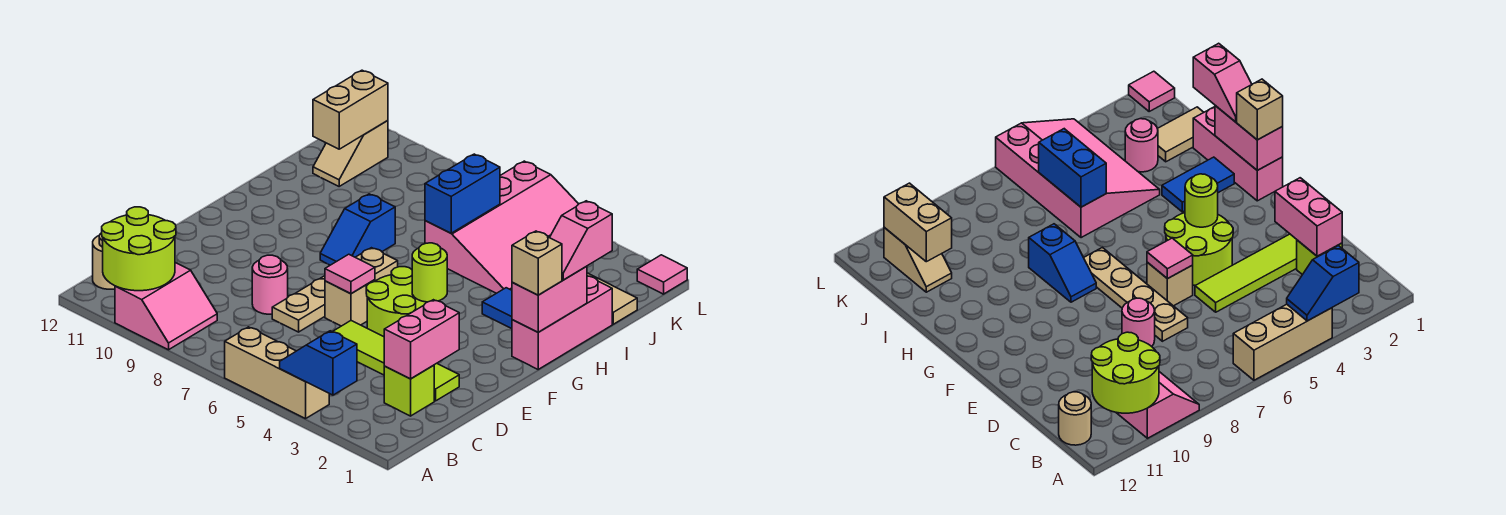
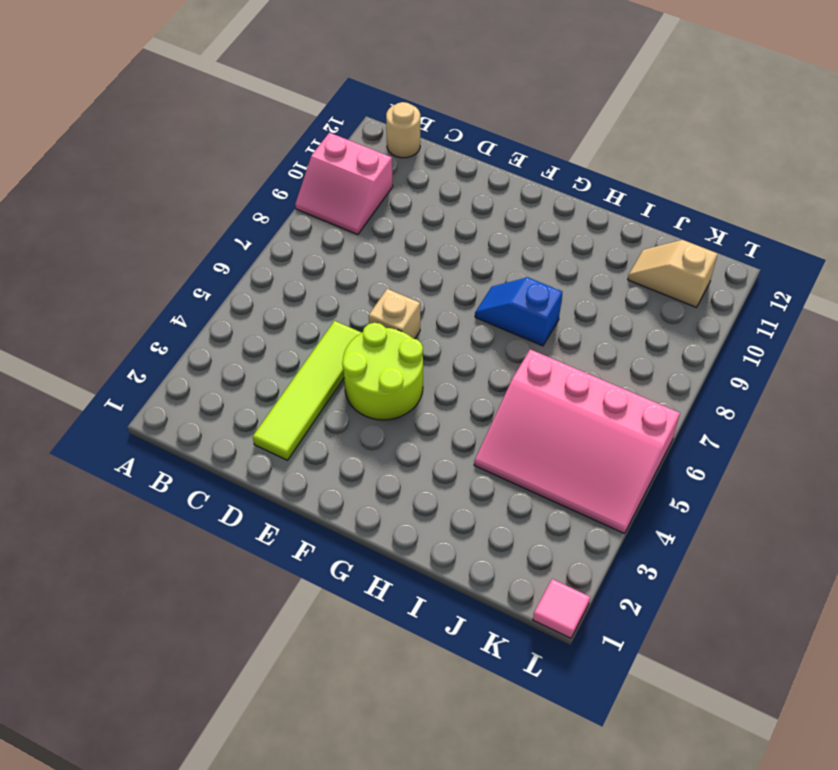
none -> tan 1x3 brick [225,327,329,419]
none -> lime 1x1 brick [384,365,434,416]
none -> tan 1x4 plate [272,248,398,332]

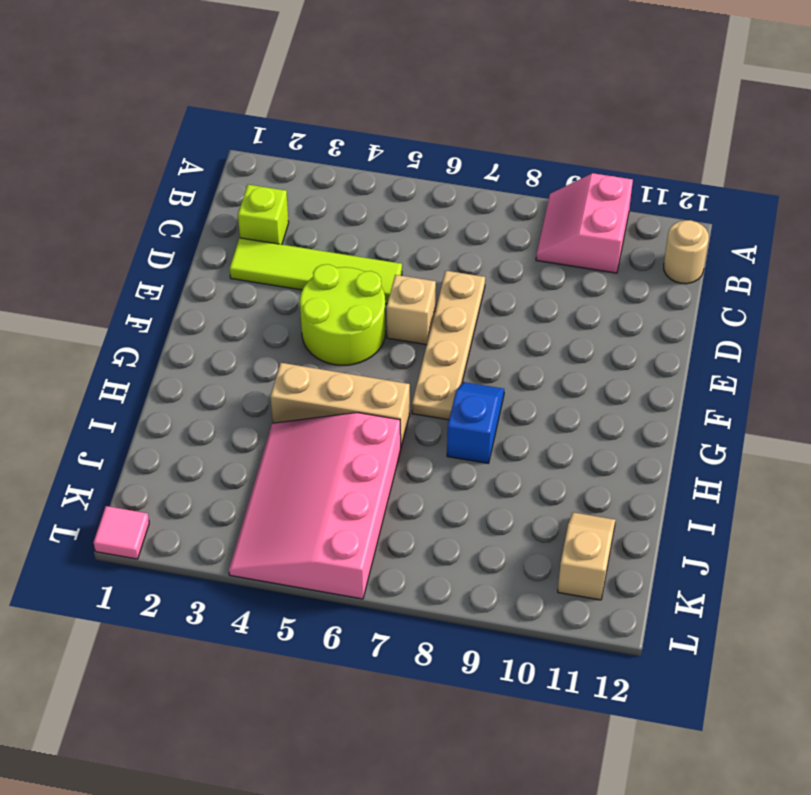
tan 1x3 brick [270,363,410,447] -> tan 1x3 brick moved to [225,327,329,419]
none -> pink 1x1 round brick [252,255,288,314]
none -> pink 1x3 brick [512,276,612,369]
none -> blue 1x2 tile [482,288,512,329]

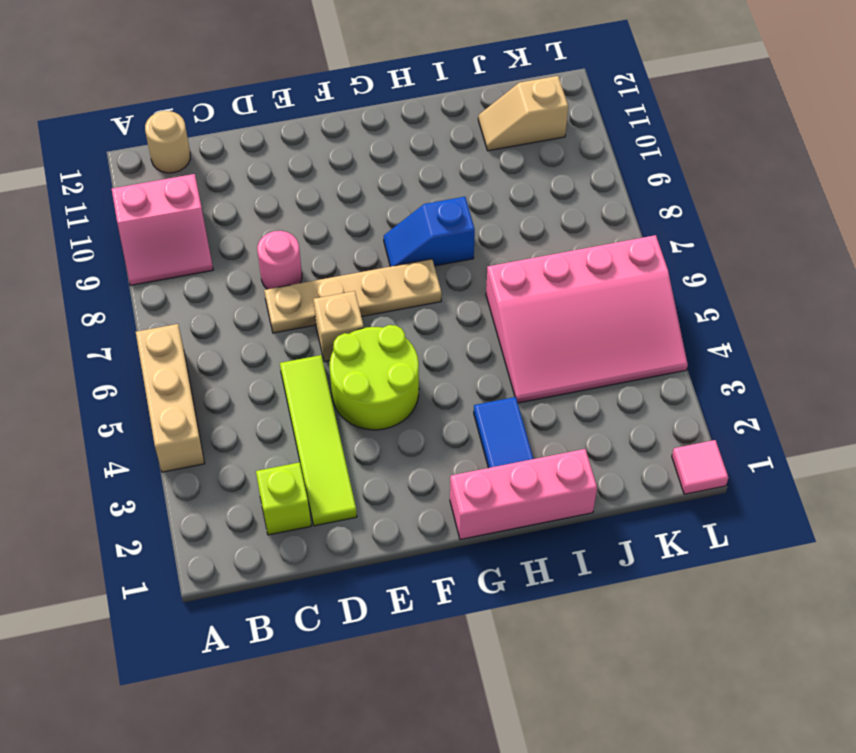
none -> tan 1x2 tile [587,273,637,324]
none -> pink 1x1 round brick [1125,119,1158,172]
none -> blue 1x2 slope [280,331,357,395]

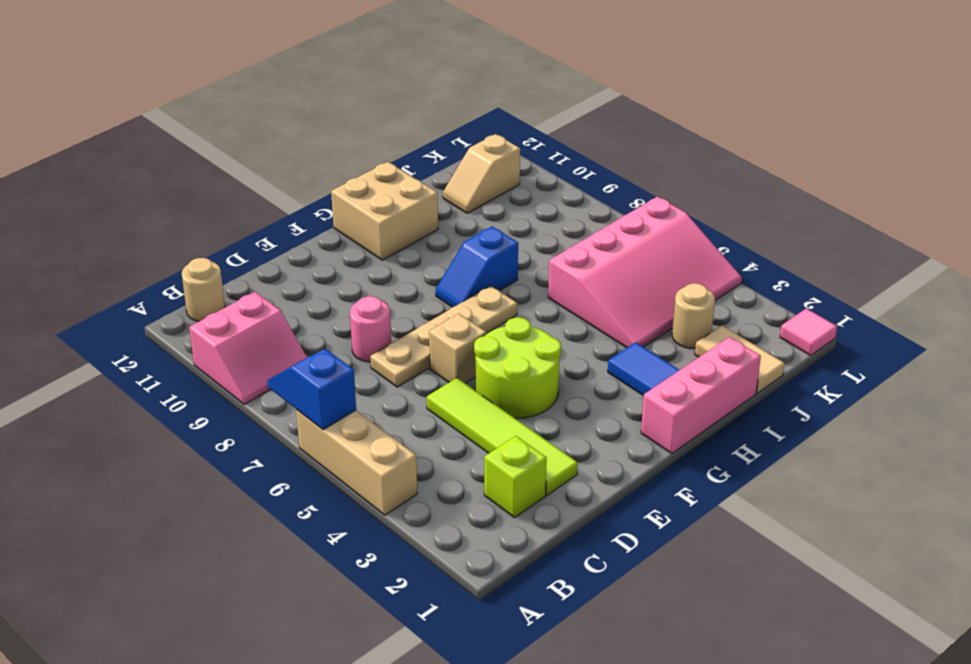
blue 1x2 slope [268,349,356,429] -> blue 1x2 slope moved to [280,331,357,395]
tan 2x2 brick [331,162,438,260] -> none
tan 1x1 round brick [672,283,715,348] -> pink 1x1 round brick [1125,119,1158,172]
none -> lime 2x2 round brick [102,207,176,291]
none -> pink 1x2 brick [384,300,459,379]
none -> pink 1x1 tile [325,254,375,294]

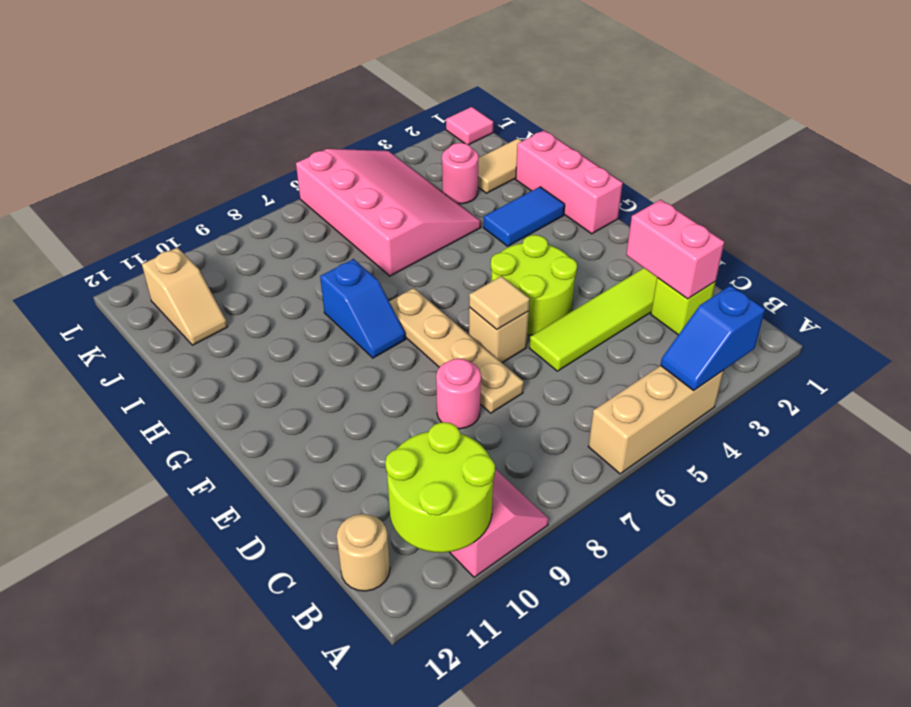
tan 1x1 tile [469,276,530,329] -> pink 1x1 tile [325,254,375,294]
none -> lime 1x1 round brick [412,243,447,302]
none -> pink 1x2 brick [512,266,587,332]
none -> blue 1x2 brick [425,154,500,233]

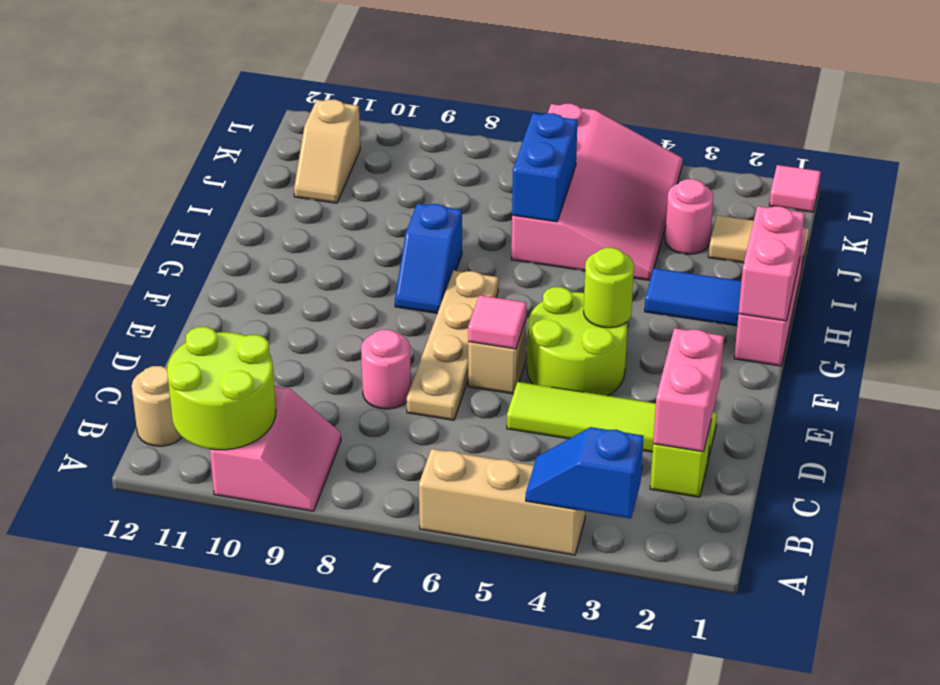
none -> tan 1x2 brick [313,70,388,149]
none -> tan 1x1 brick [512,231,562,295]
none -> pink 1x2 slope [550,201,612,280]

